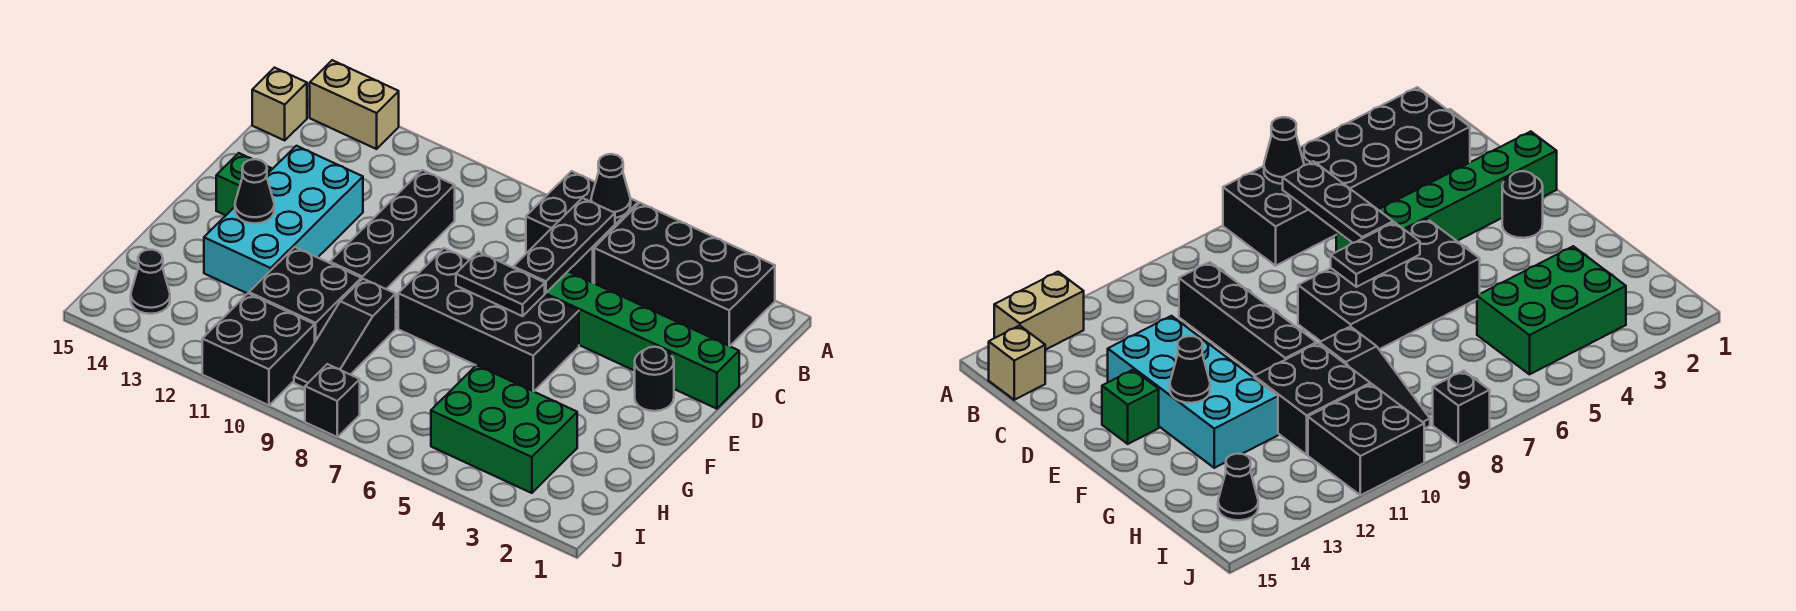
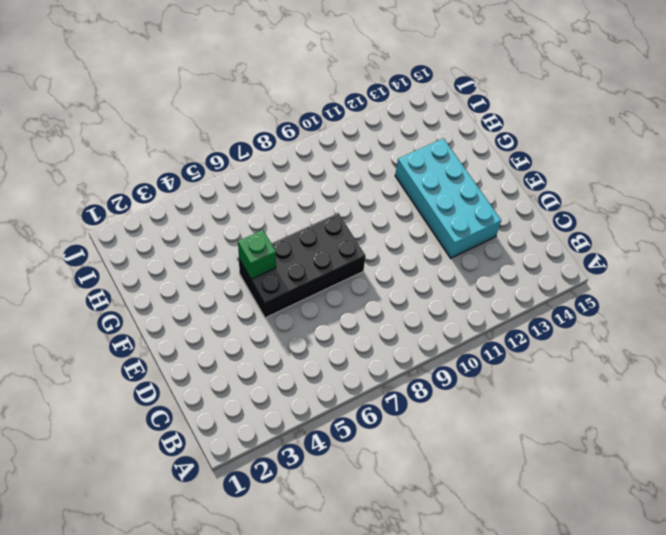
green 1x1 brick [238,230,276,280] -> green 1x1 brick moved to [216,153,271,215]
none -> black 2x4 brick [594,203,775,346]
none -> black 2x2 brick [526,171,638,283]
none -> tan 1x2 brick [310,60,399,149]

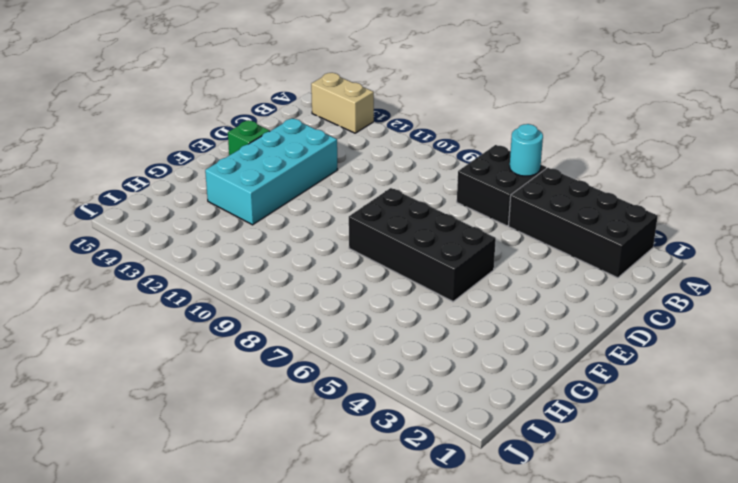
cyan 1x1 round brick [510,124,543,176] -> black 1x1 cone [591,154,631,218]
none -> tan 1x1 brick [252,68,307,140]
none -> black 1x4 brick [330,170,455,289]
none -> green 1x6 brick [545,272,739,409]

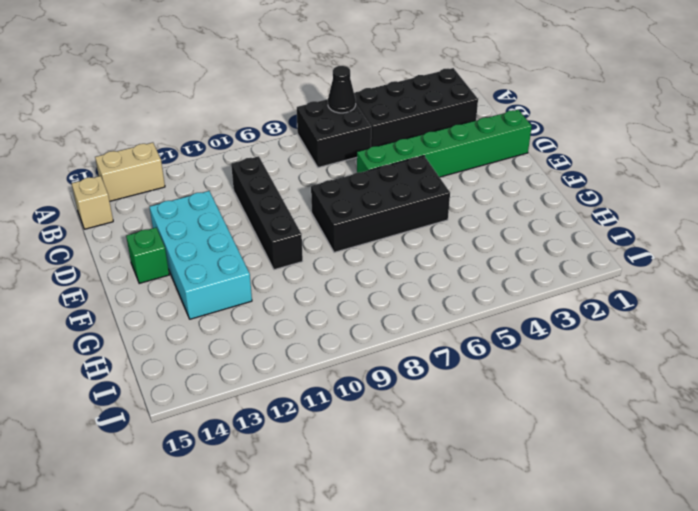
none -> black 1x1 round brick [635,347,674,411]
none -> black 1x3 slope [294,279,396,388]
none -> black 2x2 brick [249,247,361,341]

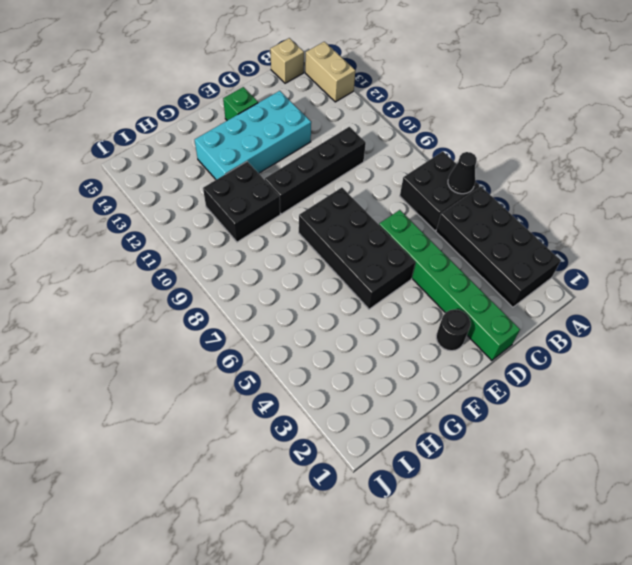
none -> black 1x3 slope [294,279,396,388]
none -> green 2x3 brick [431,365,577,493]
none -> black 2x2 brick [202,294,315,405]

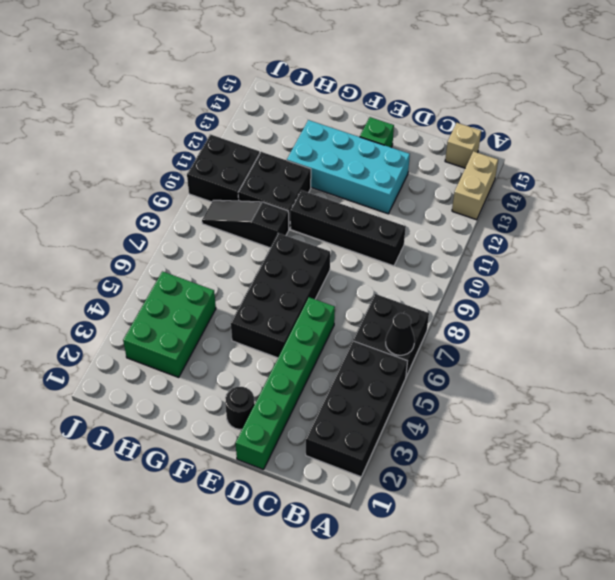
none -> black 1x1 cone [131,250,170,314]
none -> black 1x1 brick [305,364,360,437]
none -> black 1x3 plate [513,198,615,293]

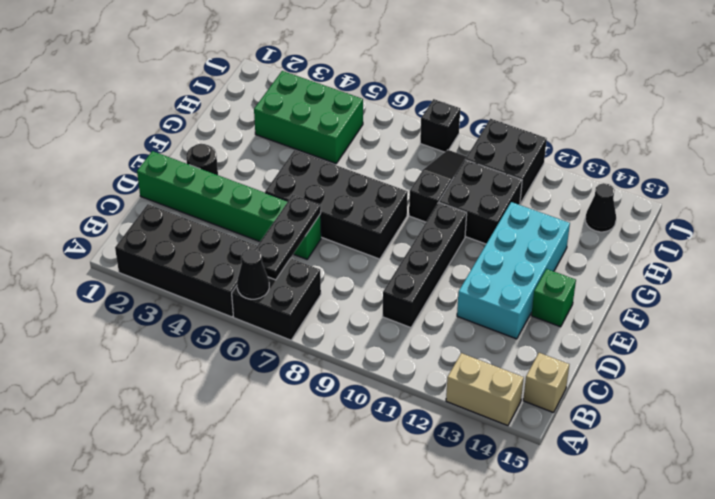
none -> black 1x2 plate [456,252,545,316]
none -> black 1x1 cone [235,159,274,224]

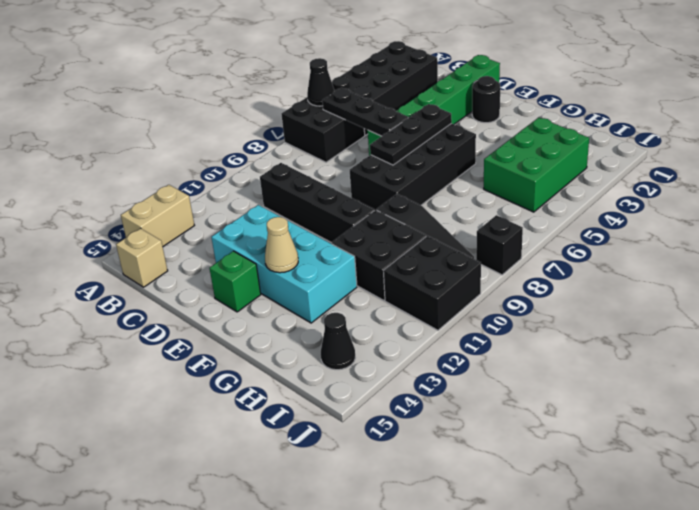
black 1x3 plate [370,104,452,165] -> black 1x2 plate [456,252,545,316]
tan 1x1 cone [265,217,298,273] -> black 1x1 cone [235,159,274,224]

